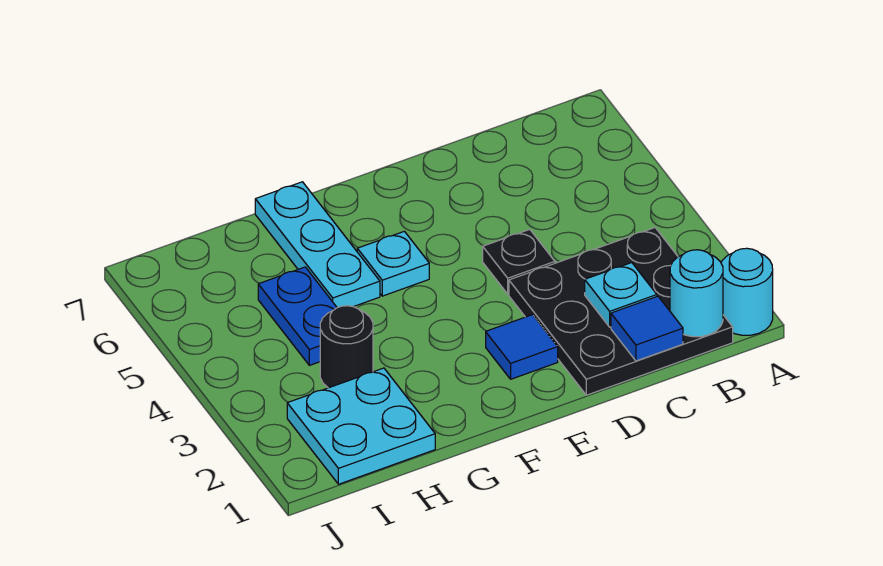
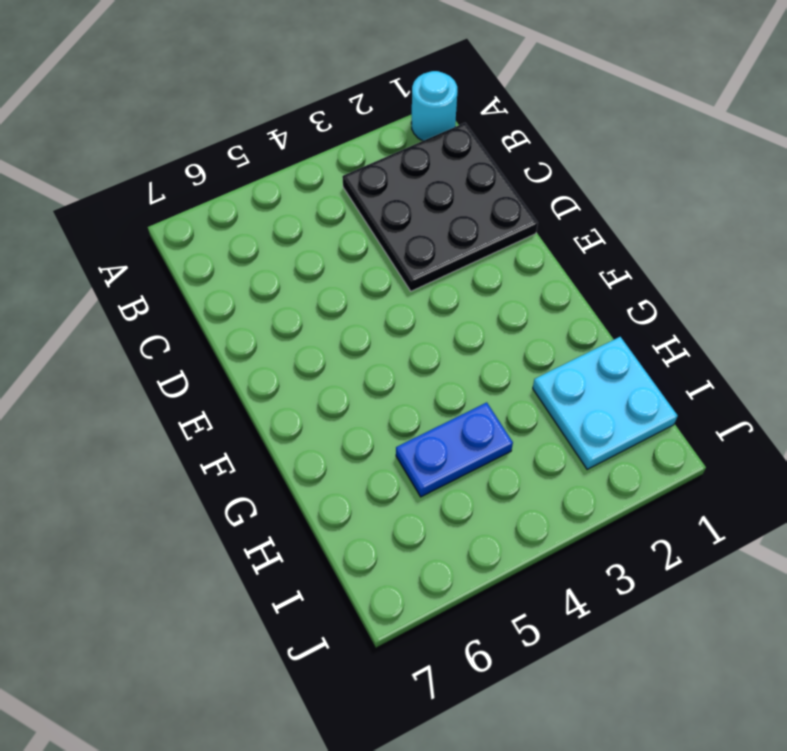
none -> black 1x1 plate [483,229,555,294]
none -> blue 1x1 tile [486,315,558,379]
none -> cyan 1x1 plate [357,231,429,296]

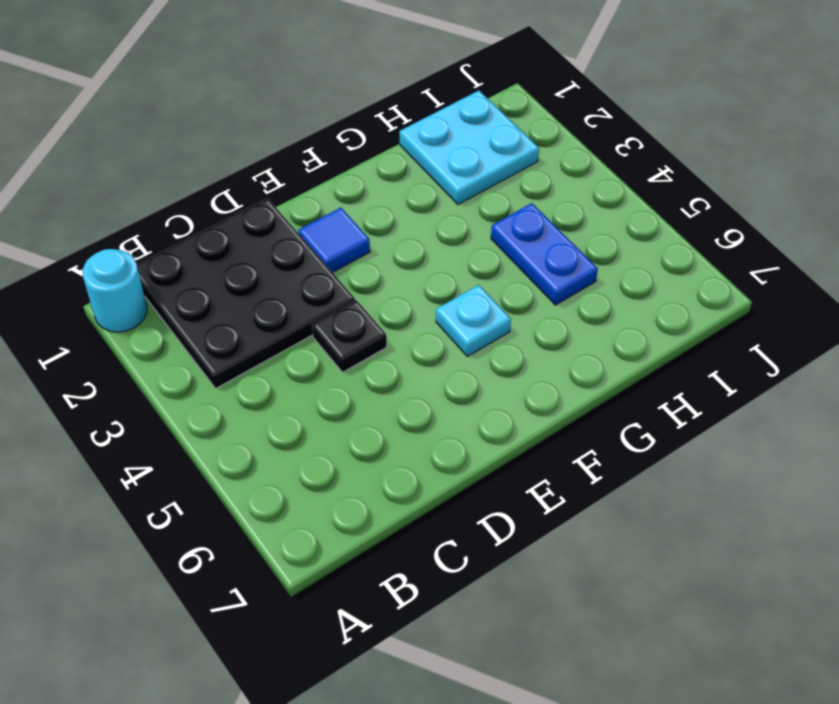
none -> cyan 1x3 plate [255,182,380,308]
none -> black 1x1 round brick [320,306,373,388]
none -> cyan 1x1 round brick [670,250,723,337]

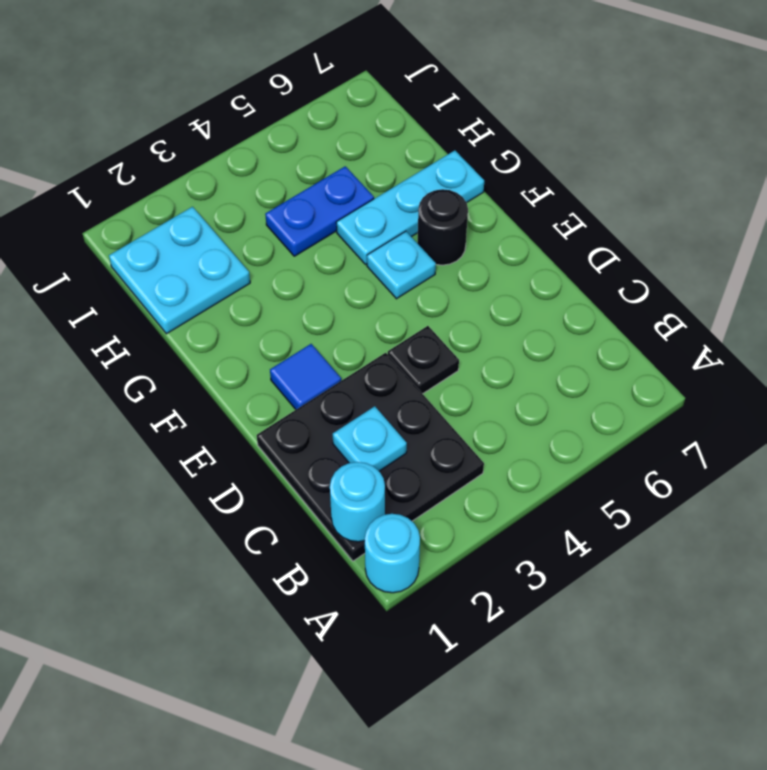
black 1x1 round brick [418,189,468,265] -> black 1x1 round brick moved to [320,306,373,388]
none -> blue 1x1 tile [611,296,683,361]

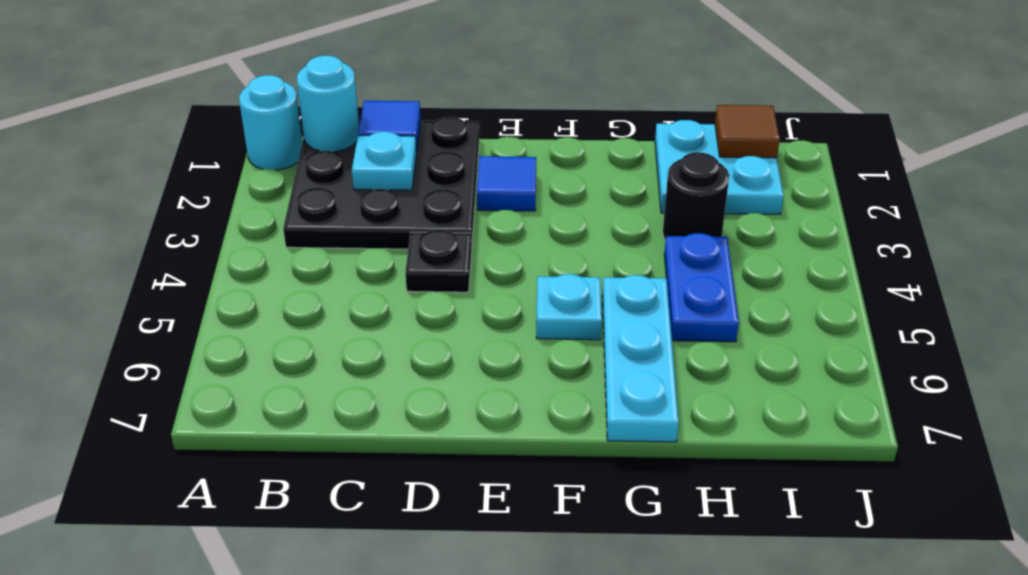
brown 1x1 tile [715,105,780,158] -> none

